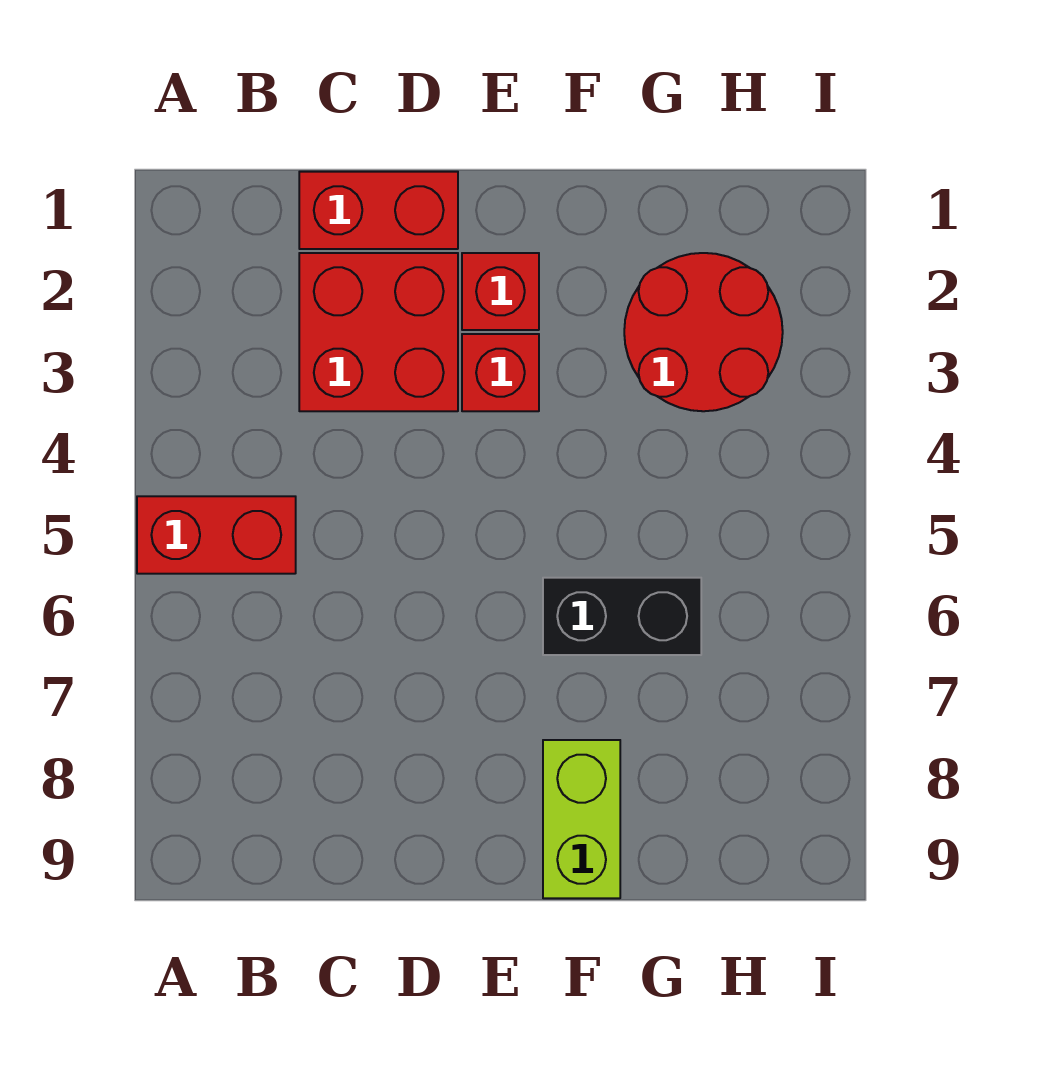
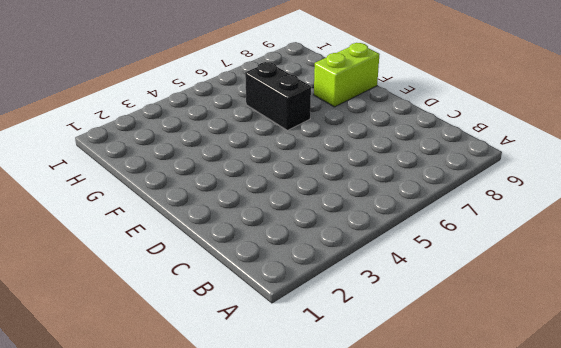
none -> red 1x2 brick [137,496,296,574]
none -> red 1x2 brick [299,172,458,249]

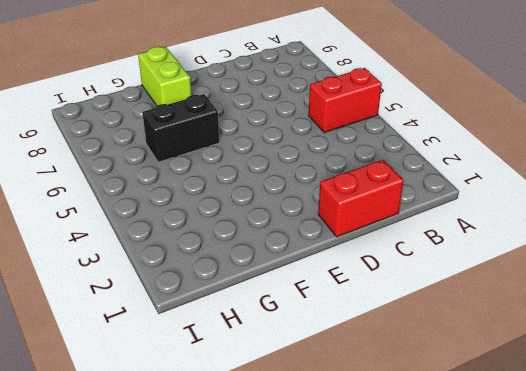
none -> red 2x2 brick [299,253,458,411]
none -> red 1x1 brick [462,253,539,330]

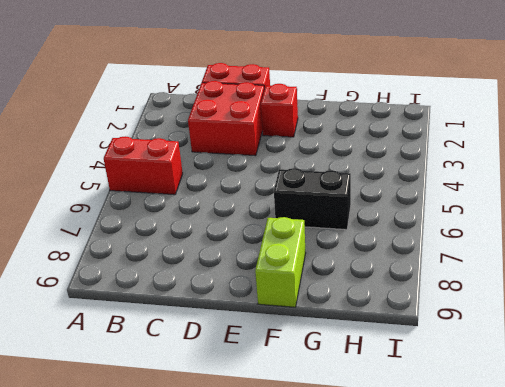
none -> red 1x1 brick [462,334,539,411]
none -> red 2x2 round brick [624,253,783,411]

